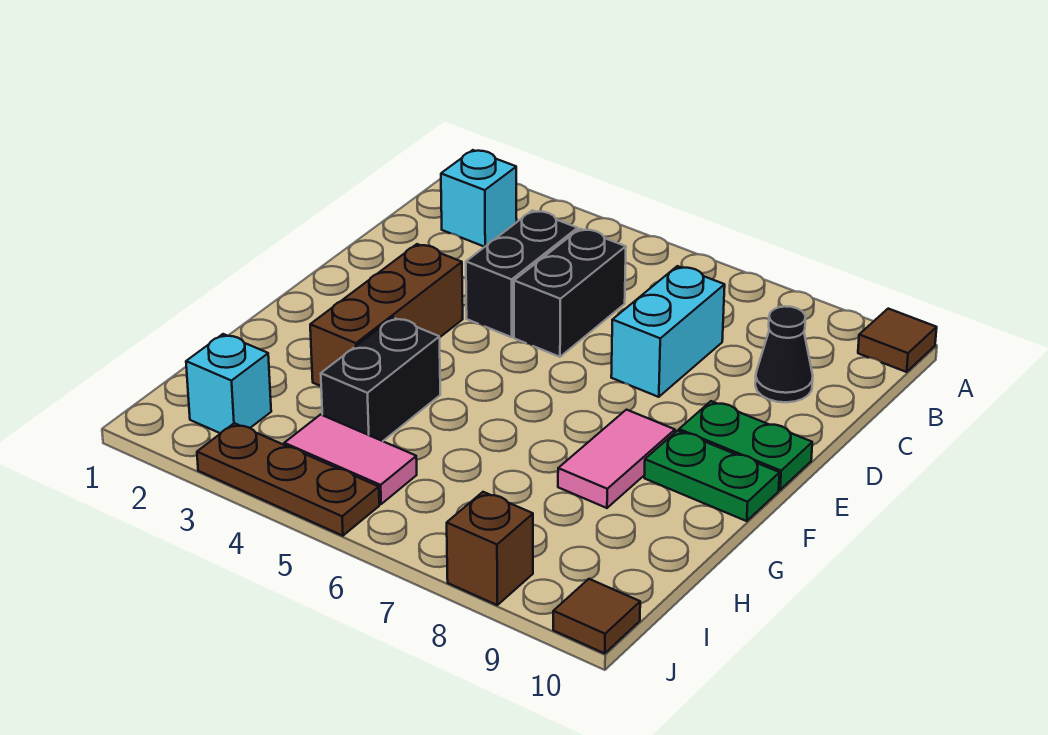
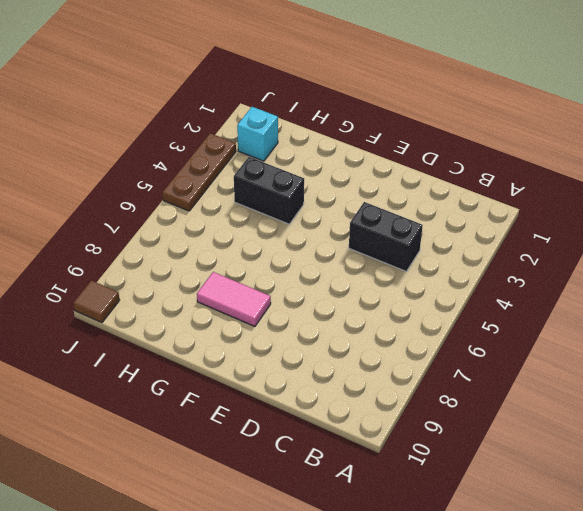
none -> brown 1x1 tile [858,309,937,372]
none -> cyan 1x1 brick [441,150,517,247]
none -> black 1x2 brick [514,229,626,357]

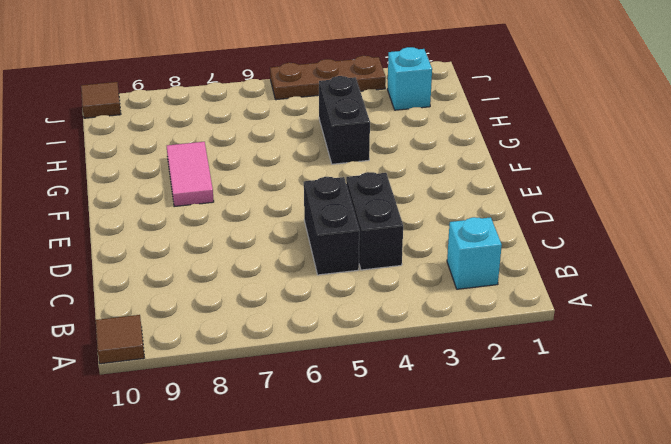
none -> cyan 1x2 brick [611,266,725,397]
none -> black 1x1 cone [755,306,813,402]
none -> brown 1x3 brick [310,244,463,386]

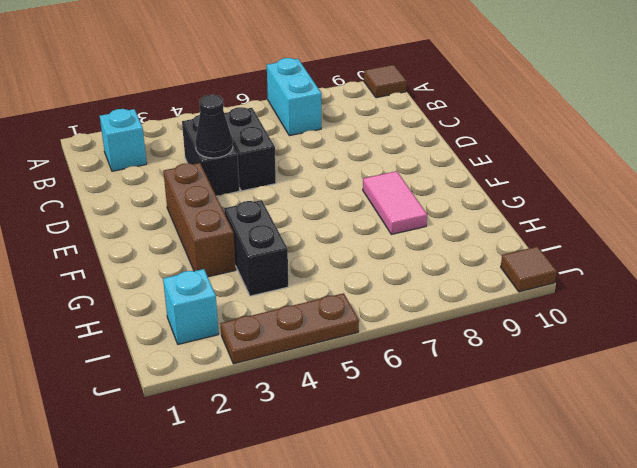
cyan 1x2 brick [267,58,321,136] -> cyan 1x2 brick moved to [611,266,725,397]
black 1x1 cone [195,95,233,158] -> black 1x1 cone moved to [755,306,813,402]
none -> green 1x2 plate [679,401,812,490]
none -> green 1x2 plate [644,431,780,521]
none -> pink 1x2 tile [284,415,417,504]

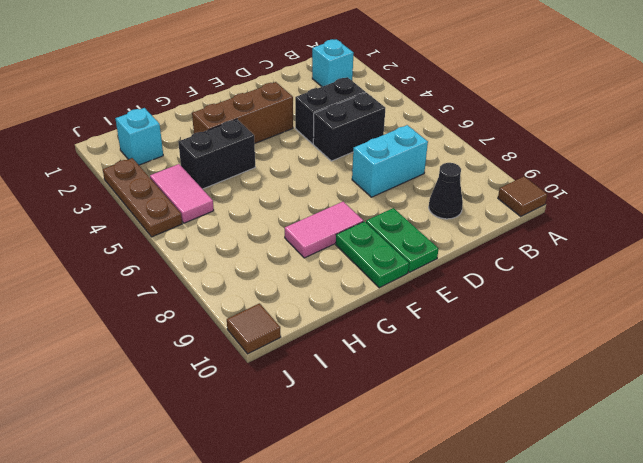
none -> brown 1x1 brick [447,492,533,605]

